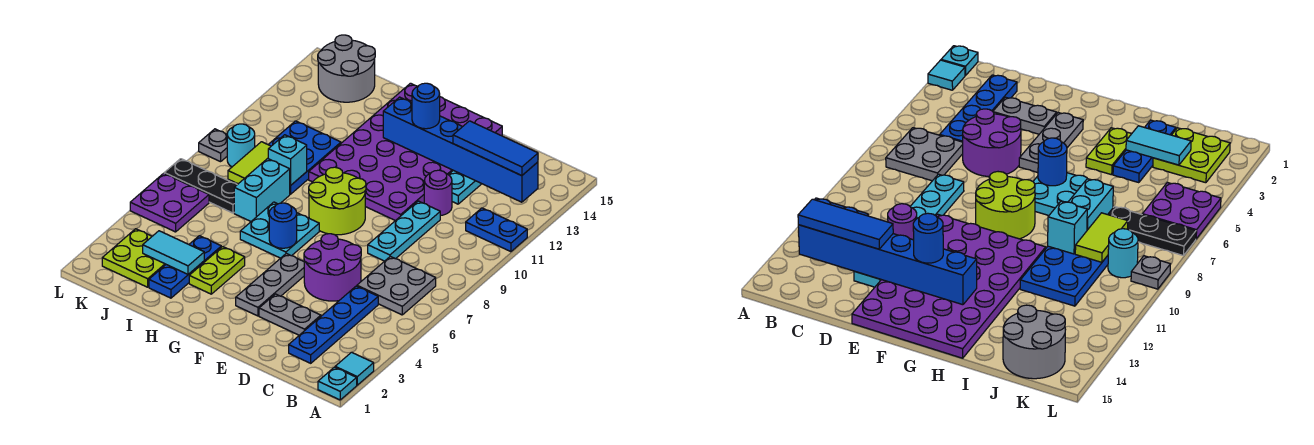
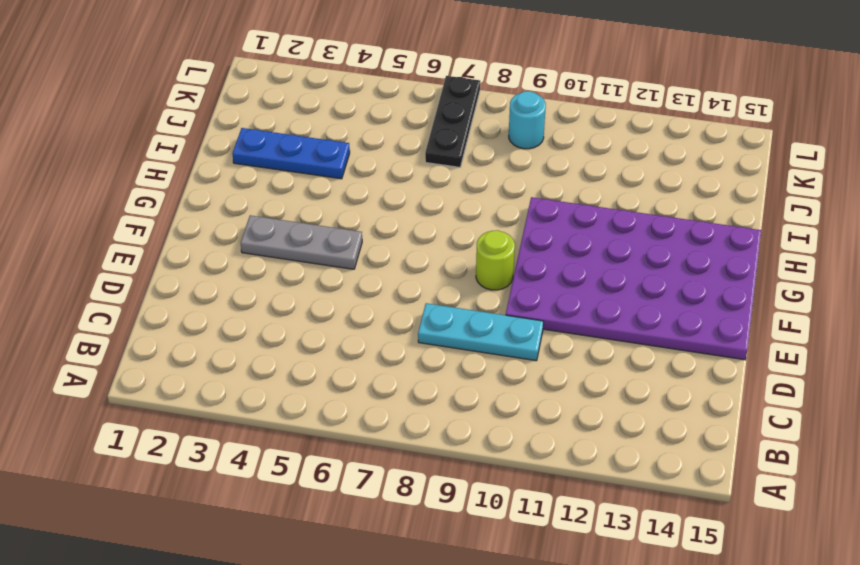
lime 1x1 round brick [476,230,515,290] -> lime 2x2 round brick [309,167,366,235]
none -> cyan 1x1 plate [318,367,357,400]
none -> cyan 1x1 tile [335,352,374,385]
none -> blue 1x2 plate [466,208,527,252]
none -> grey 2x2 plate [357,256,436,315]

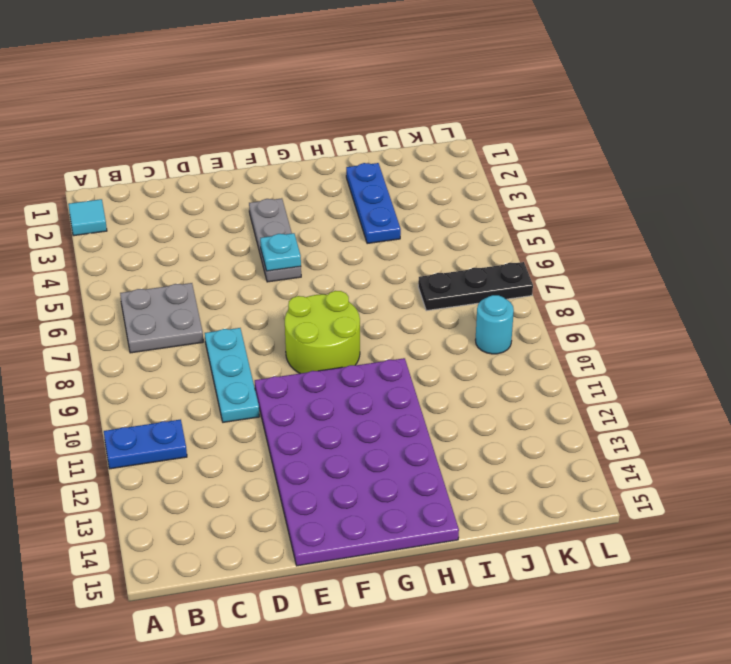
cyan 1x1 plate [260,233,301,271] -> cyan 1x1 plate moved to [318,367,357,400]
none -> blue 1x4 plate [289,286,378,363]
none -> grey 1x2 plate [259,294,321,335]
none -> purple 2x2 round brick [304,234,361,301]
none -> purple 1x1 round brick [424,170,452,215]

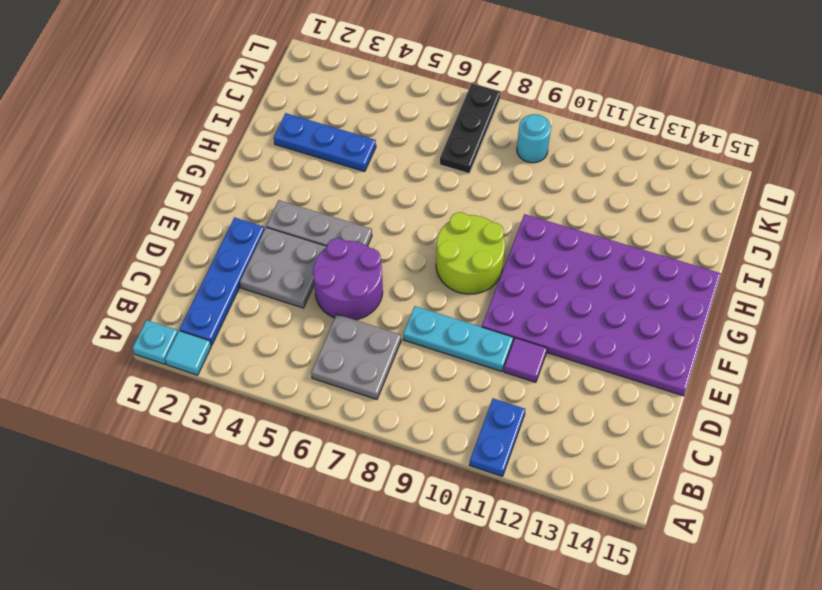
blue 1x4 plate [180,217,265,345] -> blue 1x4 plate turned to [289,286,378,363]
grey 2x2 plate [240,227,327,308] -> grey 1x2 plate [259,294,321,335]
purple 1x1 tile [504,338,547,382] -> purple 1x1 round brick [424,170,452,215]
none -> cyan 1x2 plate [449,170,481,204]
none -> cyan 2x2 plate [240,202,319,258]
none -> lime 1x2 plate [189,247,245,294]
none -> cyan 1x2 brick [234,159,290,221]

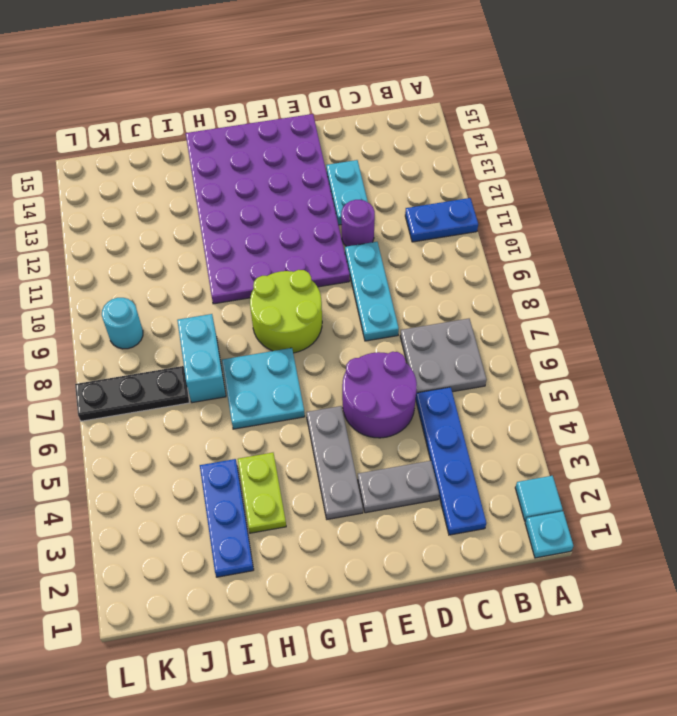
none -> blue 2x3 plate [268,121,341,194]
none -> lime 2x2 plate [102,229,166,287]
none -> grey 2x2 round brick [318,35,375,102]
none -> purple 2x2 plate [130,173,209,232]

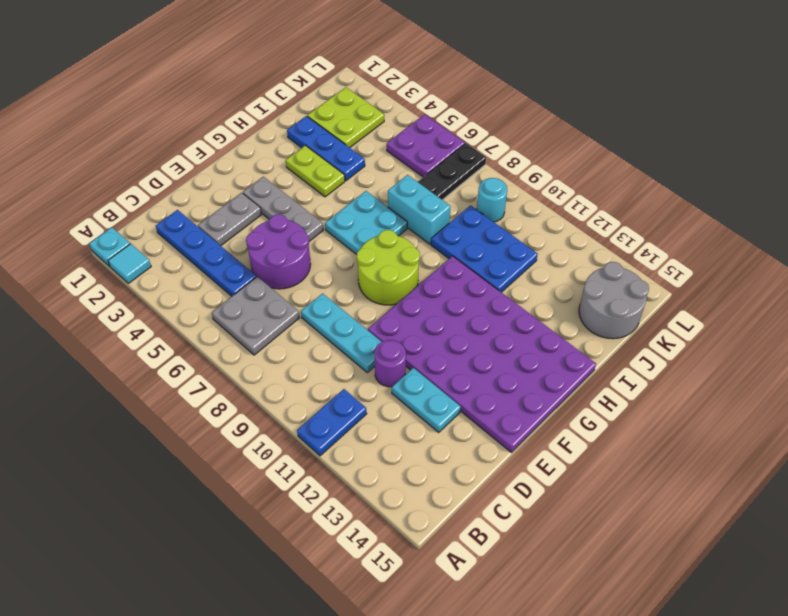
none -> grey 1x1 plate [199,129,227,162]
none -> blue 1x6 brick [383,97,538,202]
none -> blue 1x1 round brick [269,203,297,248]
none -> cyan 1x2 tile [143,231,204,274]

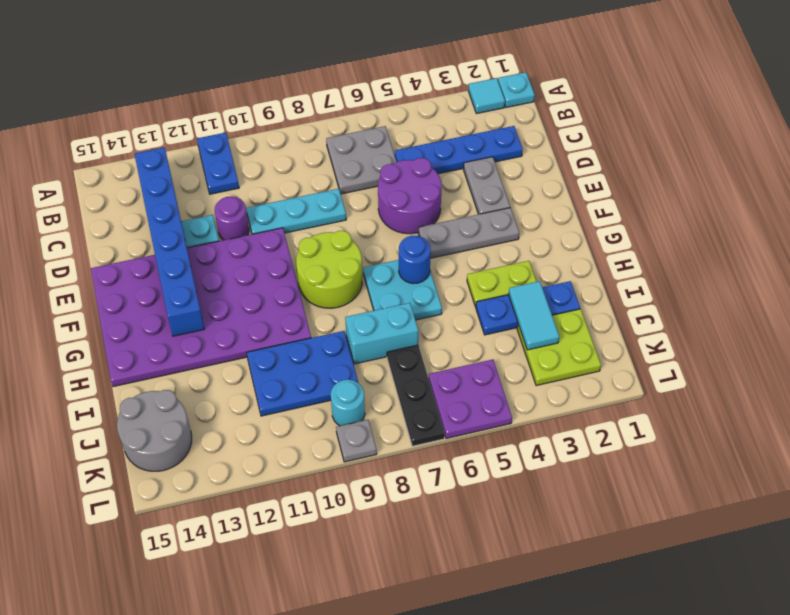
none -> cyan 1x1 brick [268,135,307,186]
none -> lime 1x2 tile [228,142,271,184]
none -> blue 1x3 tile [453,121,538,176]
none -> blue 1x1 round brick [412,83,440,129]

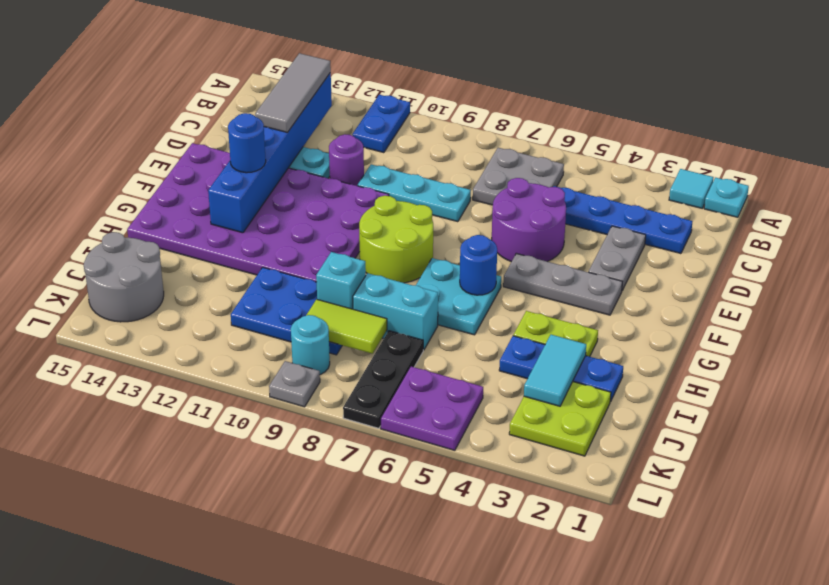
grey 1x3 tile [255,53,331,133] -> blue 1x3 tile [453,121,538,176]

